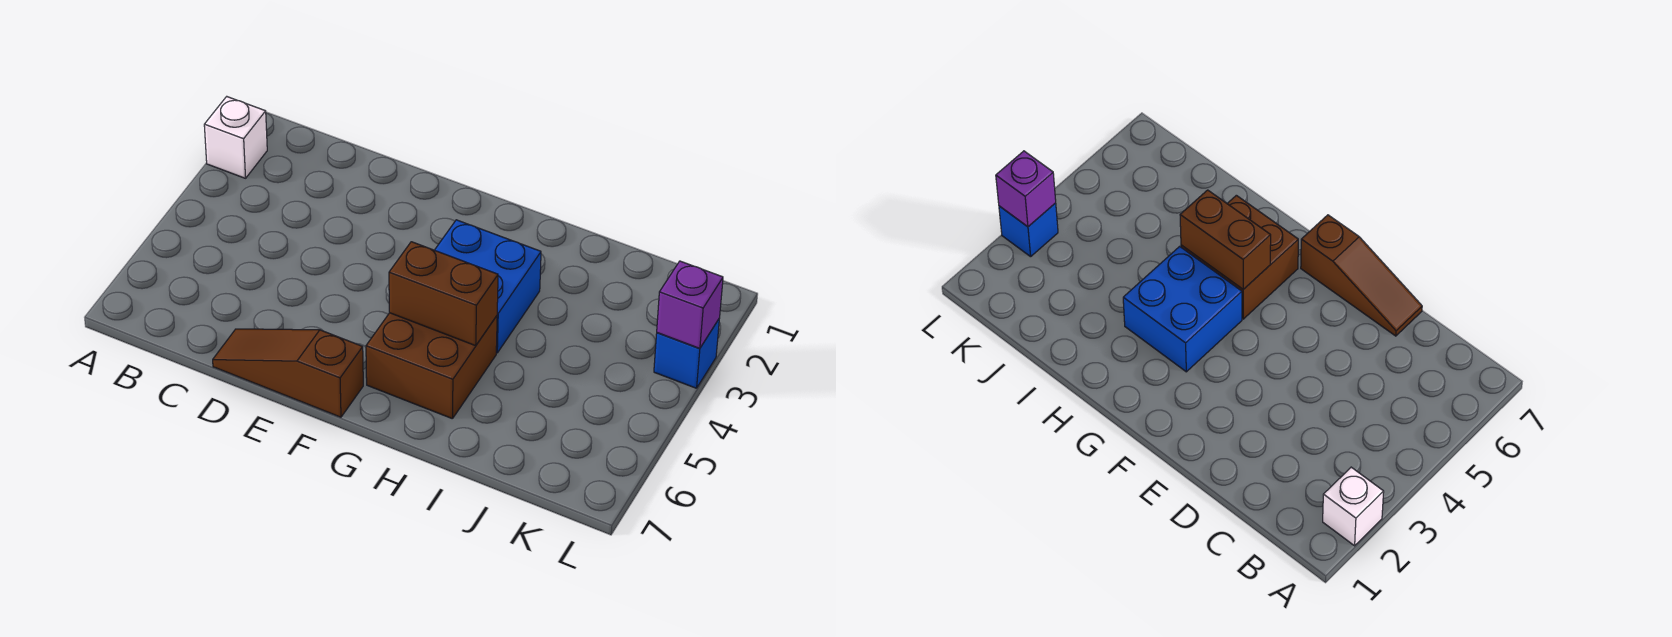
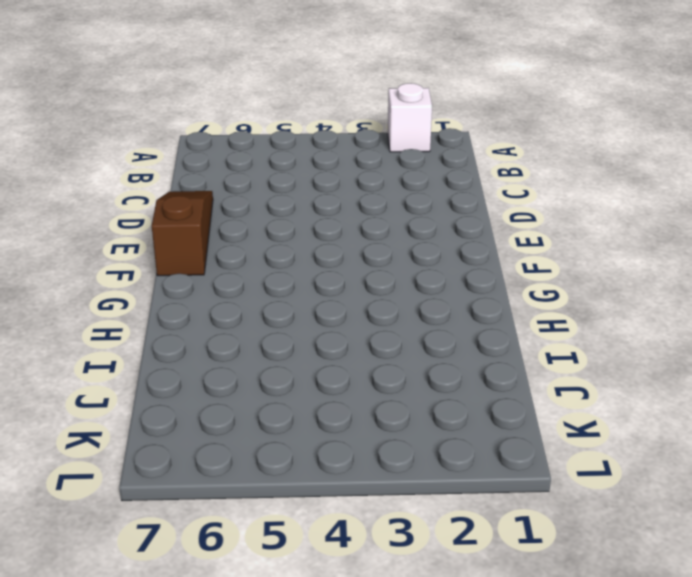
none -> blue 2x2 brick [435,220,541,353]
none -> brown 2x2 brick [366,313,497,419]

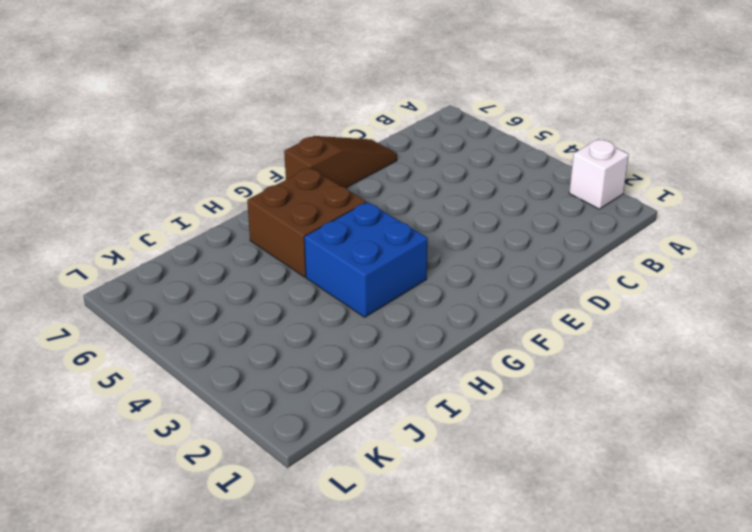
none -> blue 1x1 brick [654,319,719,388]
none -> brown 1x2 brick [389,242,498,346]

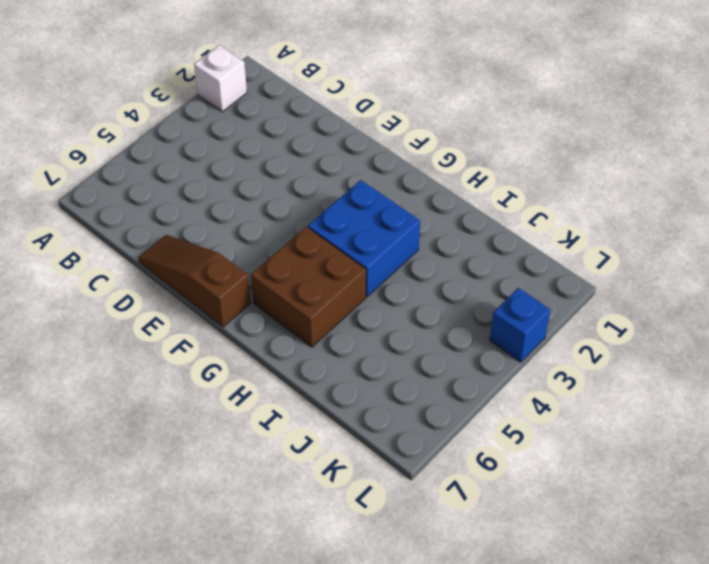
none -> brown 1x2 brick [389,242,498,346]
none -> purple 1x1 brick [657,261,723,348]

